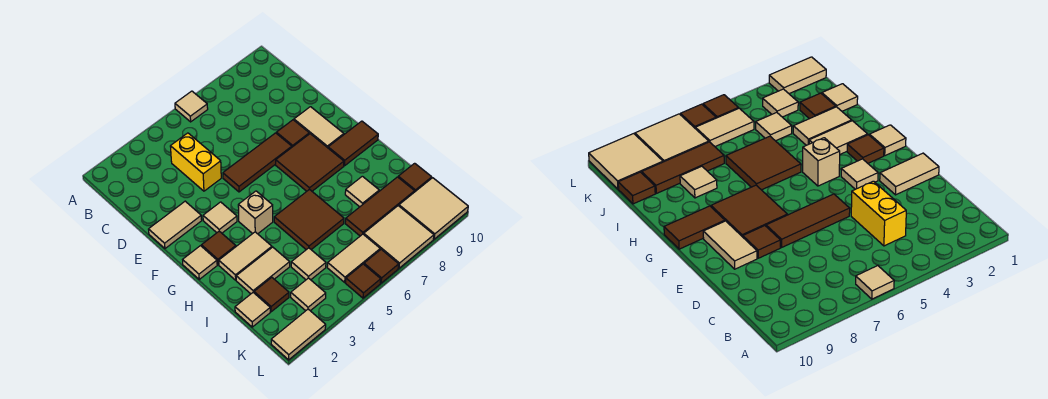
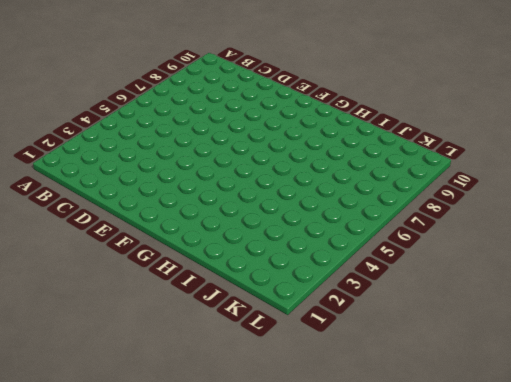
none -> tan 1x1 tile [175,91,208,122]
none -> yellow 1x2 brick [170,133,221,191]
none -> tan 1x2 tile [149,201,202,248]

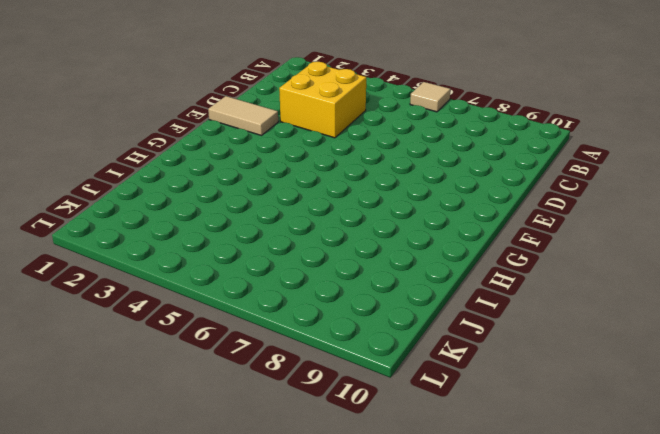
yellow 2x2 brick [279,62,366,138] -> yellow 1x2 brick [170,133,221,191]
none -> brown 1x3 tile [223,133,292,192]
none -> brown 1x1 tile [276,120,309,147]
none -> tan 1x2 tile [294,107,344,148]

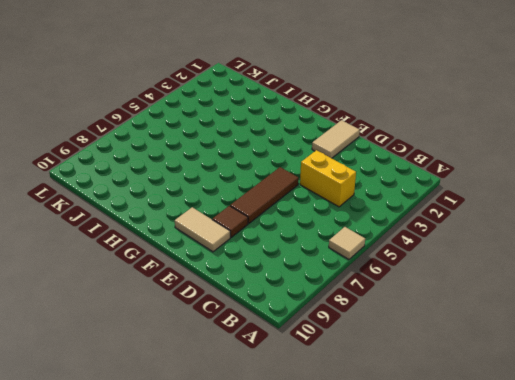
none -> tan 1x1 tile [203,202,237,233]
none -> brown 2x2 tile [276,134,344,191]
none -> tan 1x1 tile [183,246,217,279]

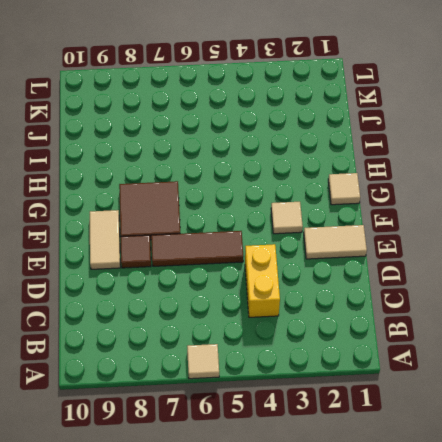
none -> brown 1x1 tile [201,231,236,265]
none -> tan 1x1 brick [238,191,273,234]
none -> brown 1x2 tile [328,121,378,166]

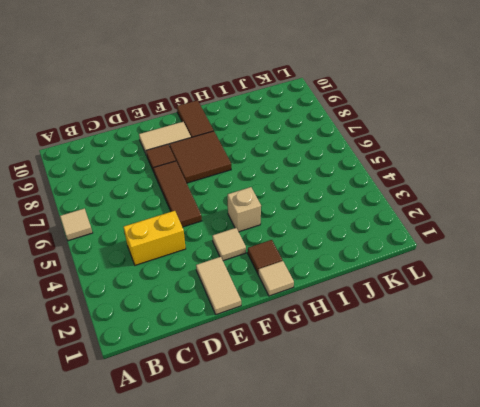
none -> tan 1x2 tile [219,232,272,280]
none -> brown 2x2 tile [274,189,344,250]
none -> tan 1x2 tile [236,247,290,294]

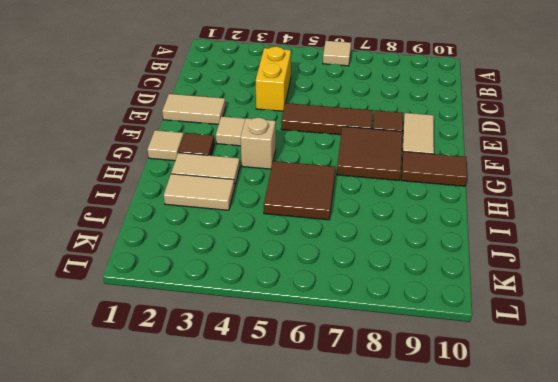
none -> tan 1x1 tile [345,176,379,207]
none -> tan 1x1 tile [235,293,270,327]
none -> brown 1x1 tile [254,278,289,312]

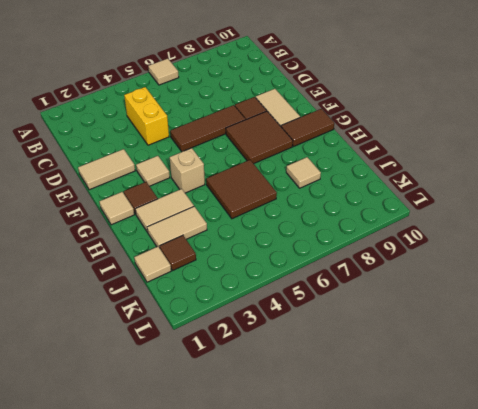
none -> tan 1x1 tile [291,248,326,280]
none -> brown 1x3 tile [345,177,415,236]
none -> brown 1x1 tile [398,163,432,191]

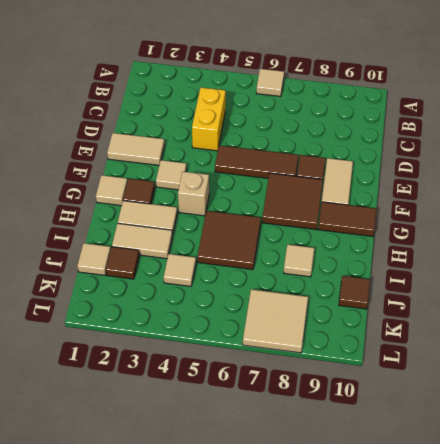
none -> brown 1x3 tile [345,177,415,236]
none -> tan 1x1 tile [291,278,326,311]
none -> tan 1x2 tile [327,234,380,282]

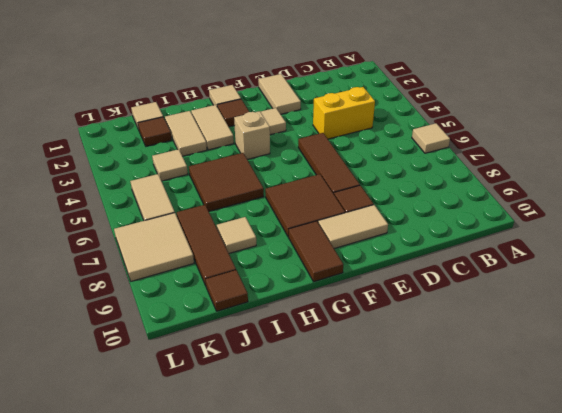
none -> tan 1x1 tile [291,278,326,311]
none -> tan 2x2 tile [399,178,468,239]
none -> tan 1x2 tile [271,309,326,360]

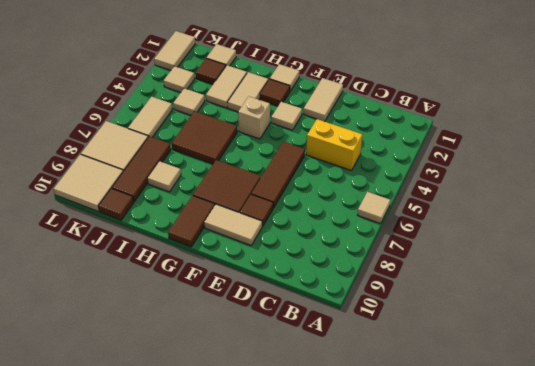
none -> brown 1x1 tile [346,264,381,298]
none -> brown 1x1 tile [364,249,399,283]

